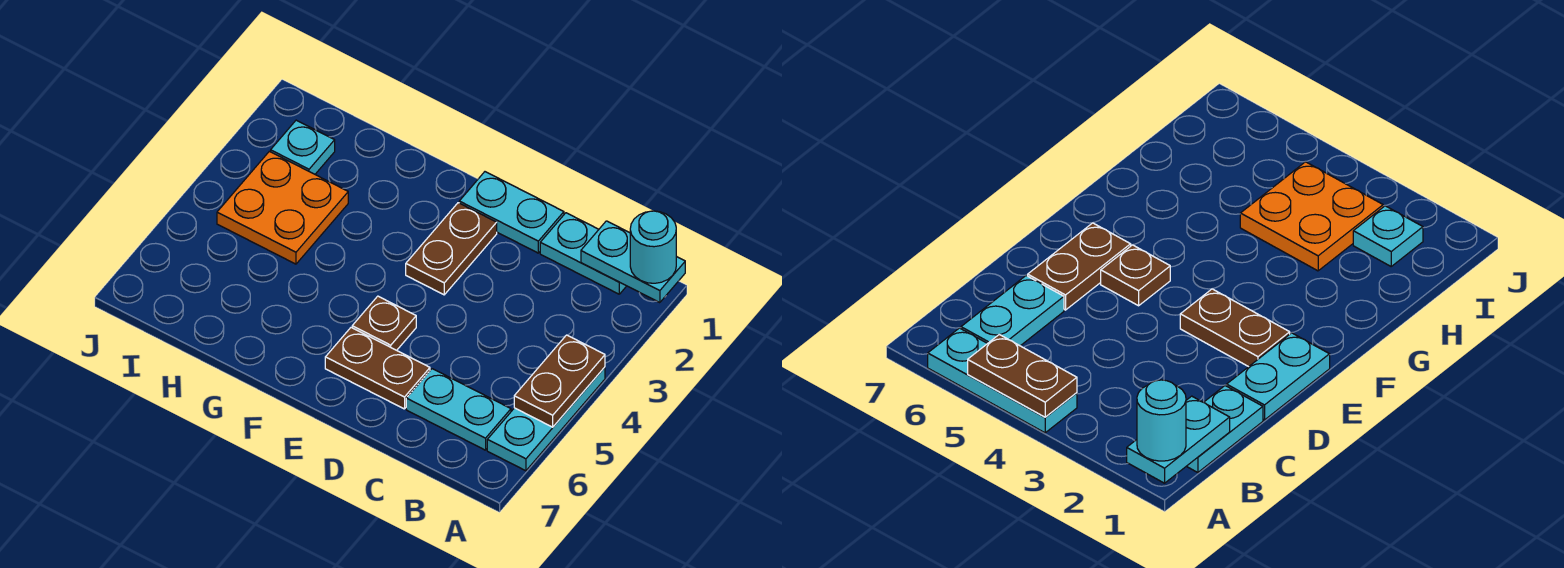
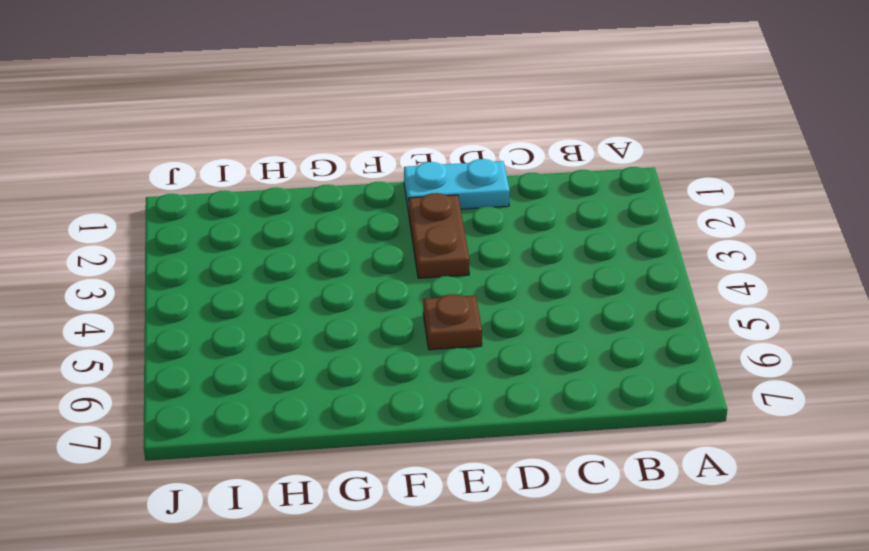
none -> cyan 1x3 plate [487,367,605,471]
none -> cyan 1x2 plate [540,213,626,294]
none -> cyan 1x2 plate [406,369,511,450]

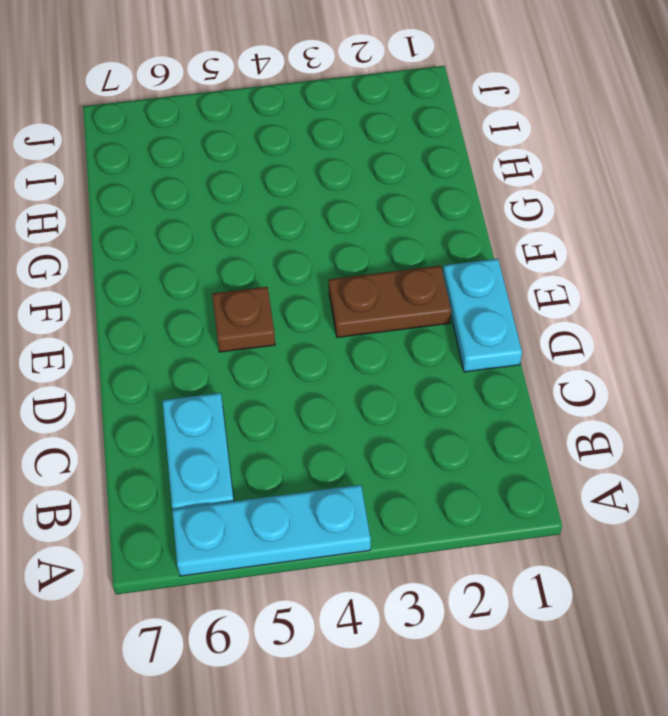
none -> cyan 1x2 plate [540,213,626,294]
none -> brown 1x2 plate [325,327,430,409]
none -> orange 2x2 plate [217,151,348,264]

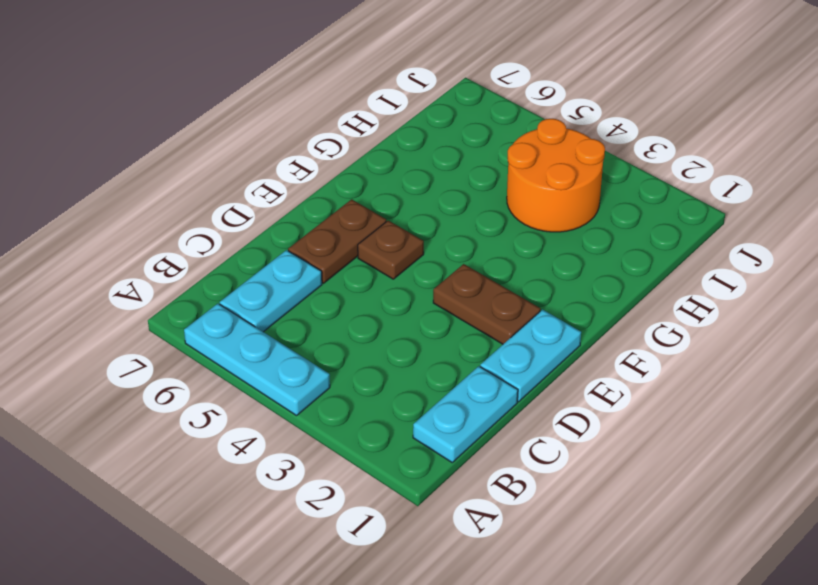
orange 2x2 round brick [507,119,605,232] -> orange 2x2 plate [217,151,348,264]
none -> cyan 1x1 plate [271,120,335,174]
none -> cyan 1x2 plate [581,221,685,303]
none -> brown 1x2 plate [514,335,605,427]

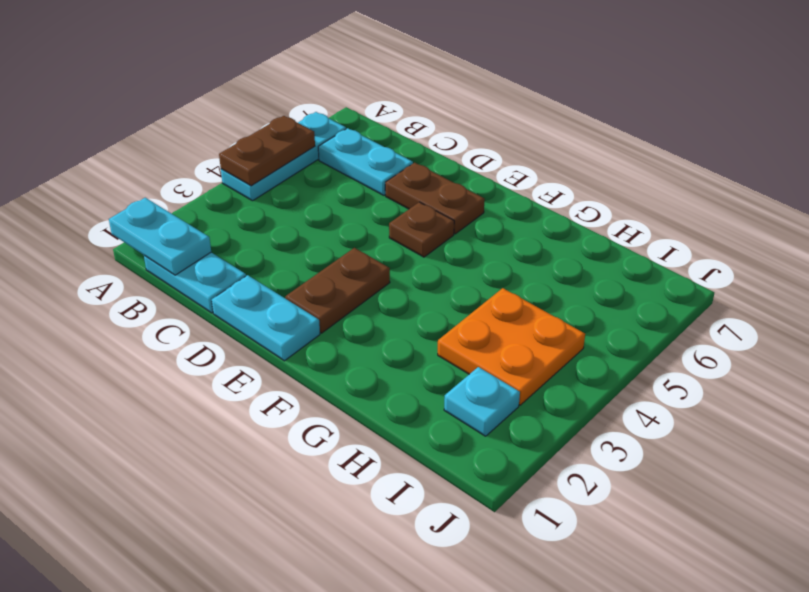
none -> cyan 1x1 round brick [630,211,676,283]

